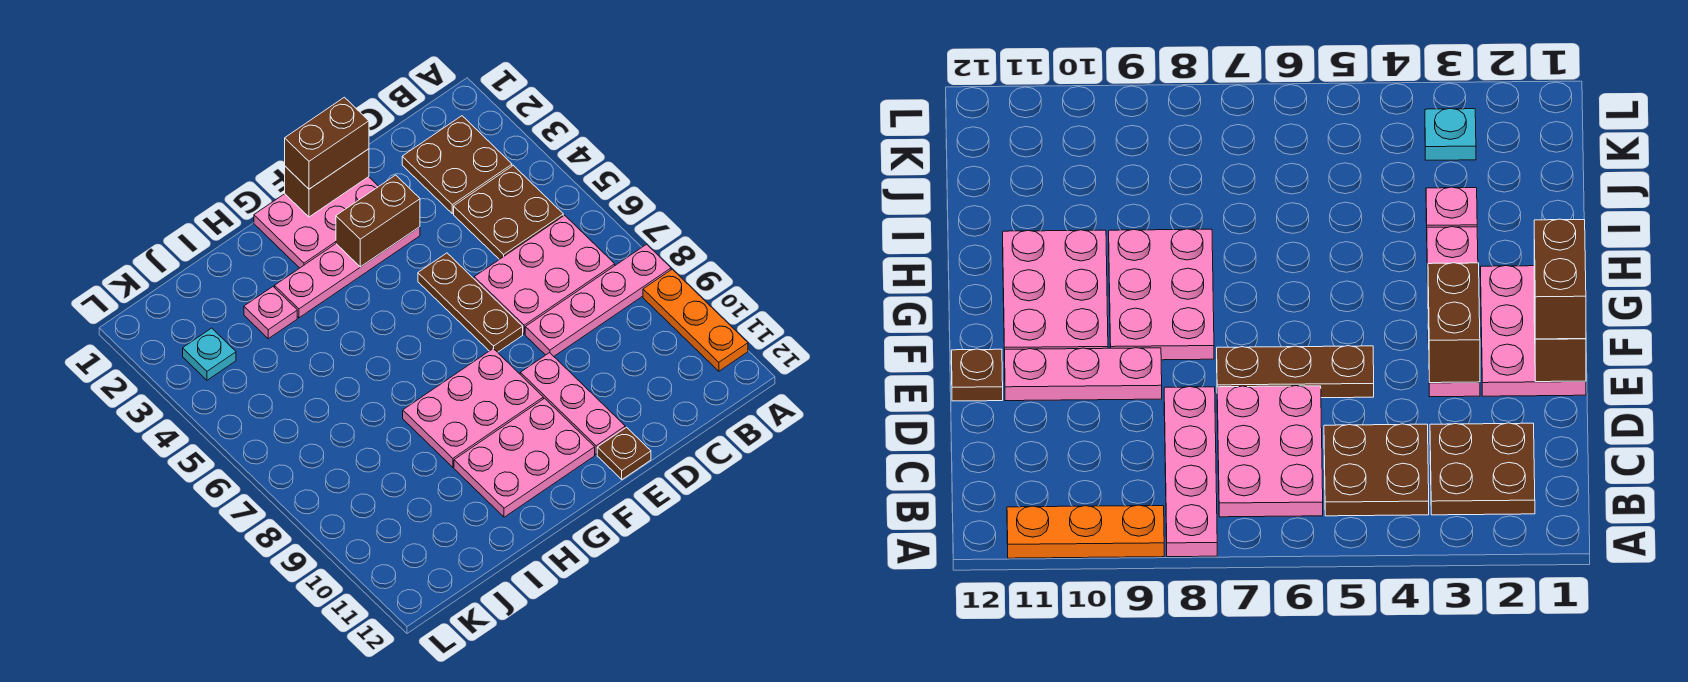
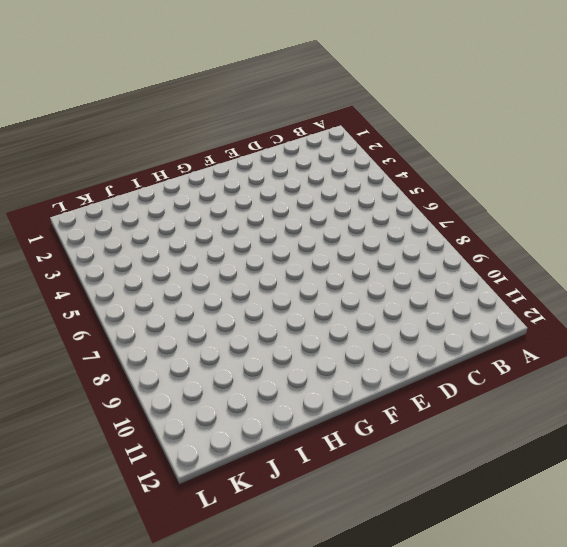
none -> pink 1x4 plate [525,244,671,356]
none -> orange 1x3 plate [643,269,748,371]
none -> brown 2x2 plate [402,116,512,213]

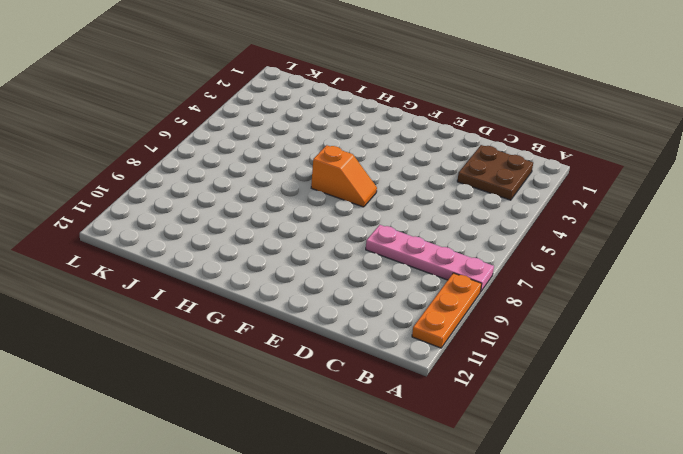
orange 1x2 slope [311,145,377,207] -> none
none -> brown 2x2 plate [454,165,563,259]
none -> pink 2x3 plate [474,215,615,334]
none -> pink 2x3 plate [254,177,379,268]

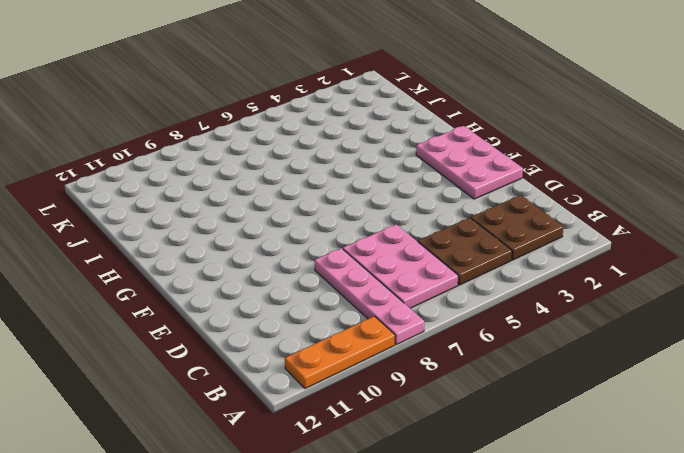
none -> pink 1x4 plate [275,227,420,318]
none -> brown 1x3 plate [418,253,523,352]
none -> pink 1x3 plate [520,353,625,455]

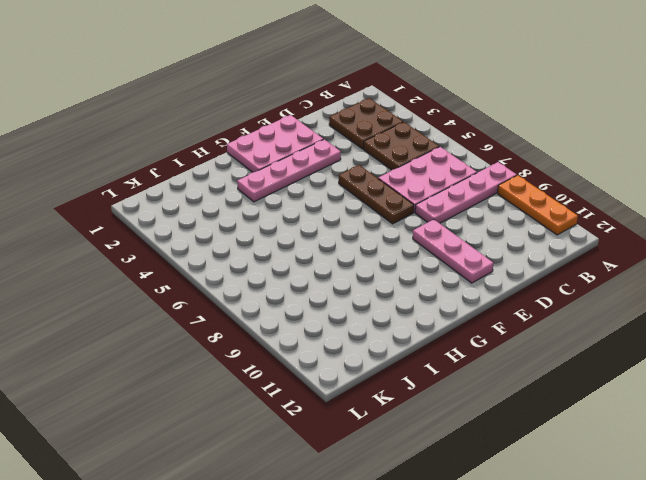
none -> brown 1x1 plate [597,427,651,479]
none -> pink 2x3 plate [403,349,543,467]
none -> pink 2x3 plate [454,398,595,517]

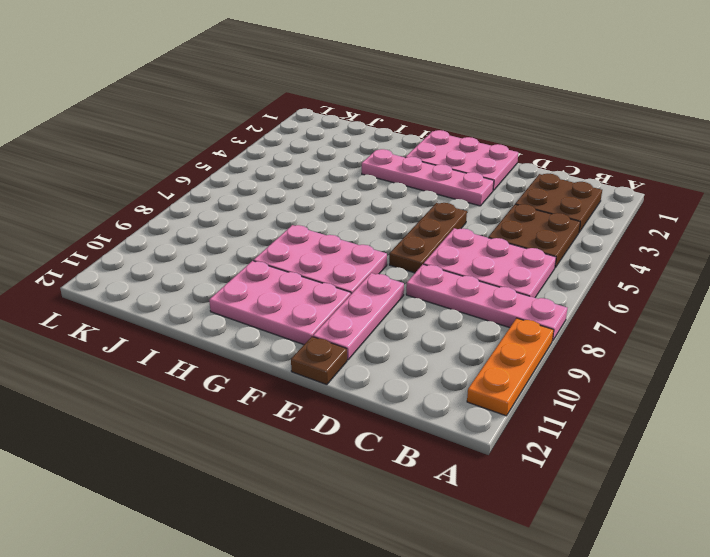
none -> pink 1x1 plate [244,287,297,339]
none -> cyan 1x1 plate [183,328,236,380]
none -> brown 1x2 brick [285,149,369,217]

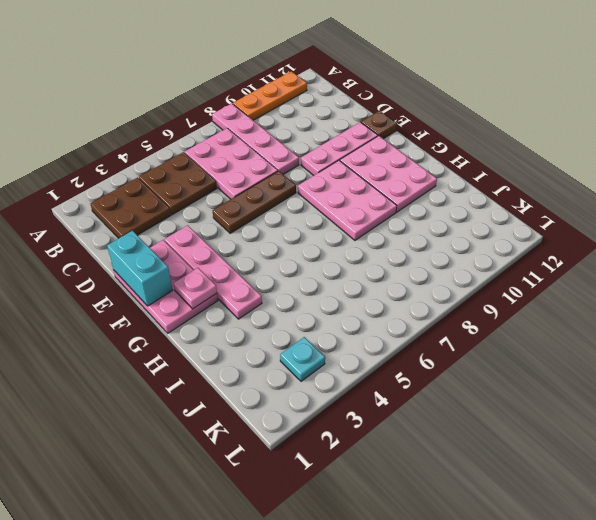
cyan 1x2 brick [107,231,172,306] -> brown 1x2 brick [285,149,369,217]
pink 1x1 plate [173,268,217,309] -> pink 1x1 plate moved to [244,287,297,339]
none -> brown 1x2 brick [336,175,420,267]
none -> brown 1x2 brick [285,97,369,189]

